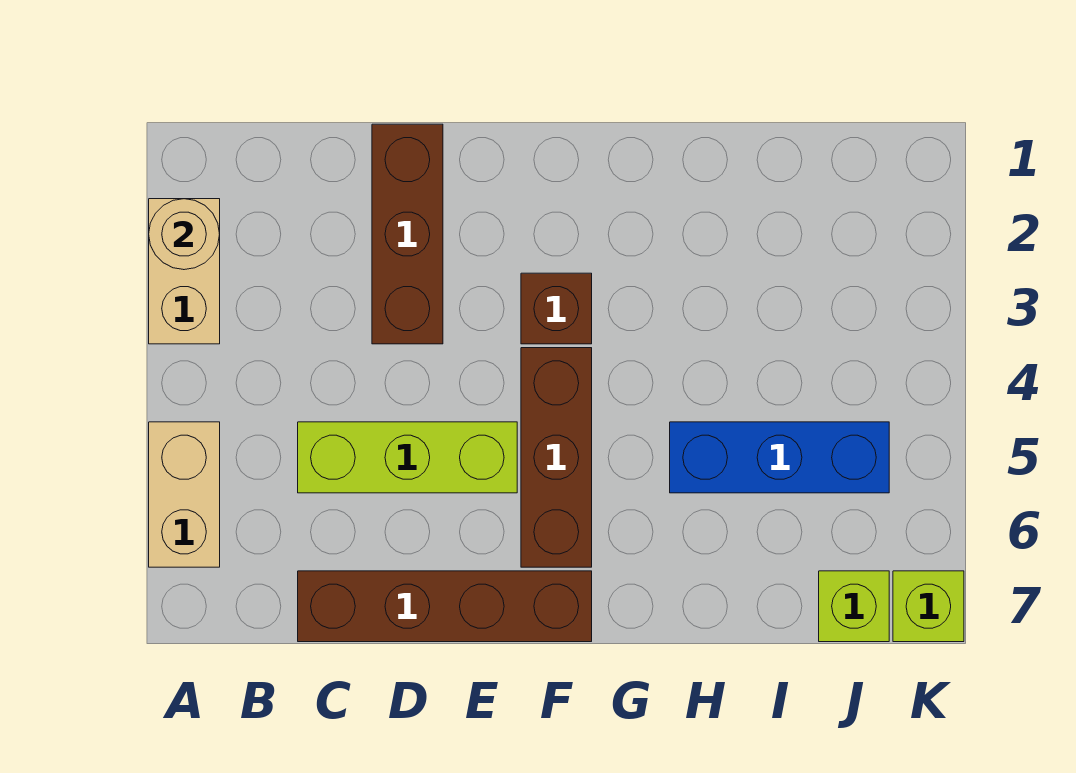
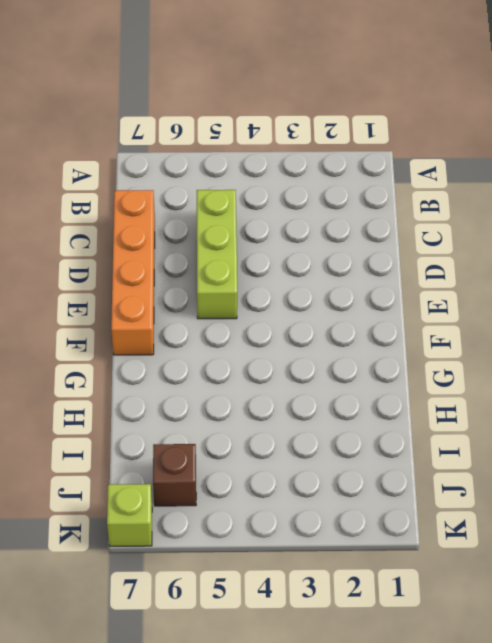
orange 1x4 brick [111,190,155,355] -> brown 1x4 brick [298,571,592,642]
brown 1x1 brick [153,444,196,506] -> brown 1x1 brick moved to [521,273,592,344]
none -> tan 1x2 brick [149,199,220,344]
none -> tan 1x2 brick [149,422,220,567]

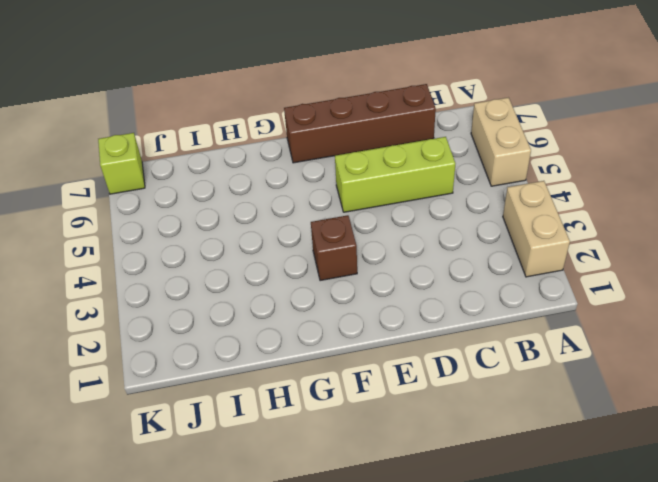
none -> brown 1x3 brick [372,124,443,344]
none -> brown 1x3 brick [521,348,592,567]

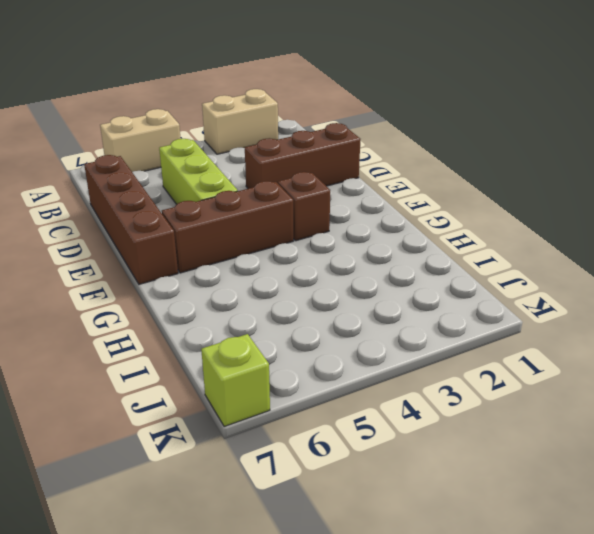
none -> blue 1x3 brick [670,422,889,493]
none -> lime 1x1 brick [819,571,889,642]

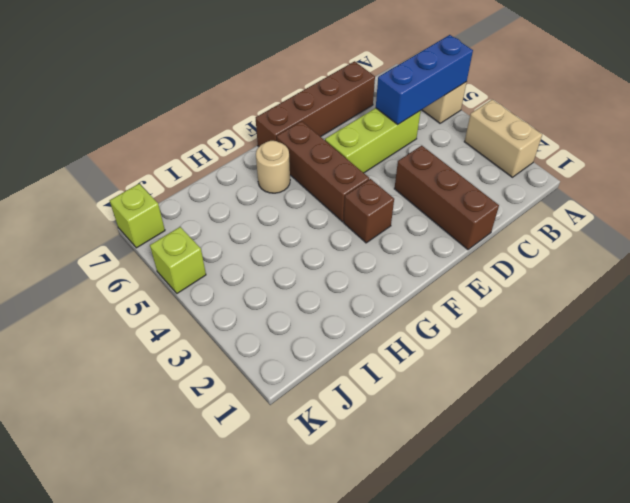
blue 1x3 brick [376,35,473,124] -> blue 1x3 brick moved to [670,422,889,493]
tan 1x1 round brick [256,141,290,193] -> tan 1x1 round brick moved to [149,199,220,270]
lime 1x1 brick [150,227,206,293] -> lime 1x1 brick moved to [819,571,889,642]

